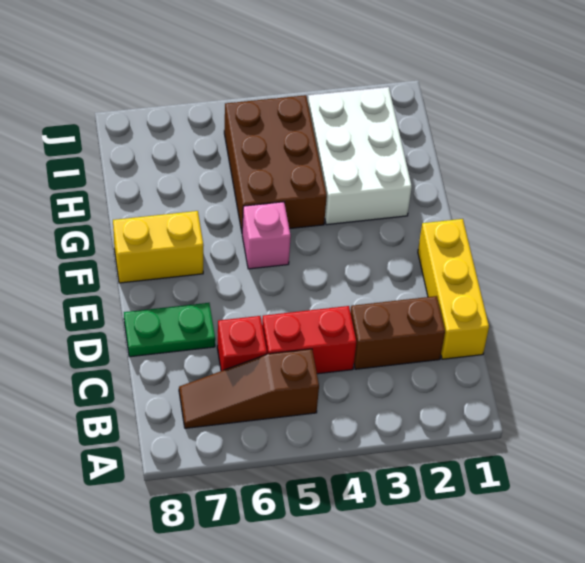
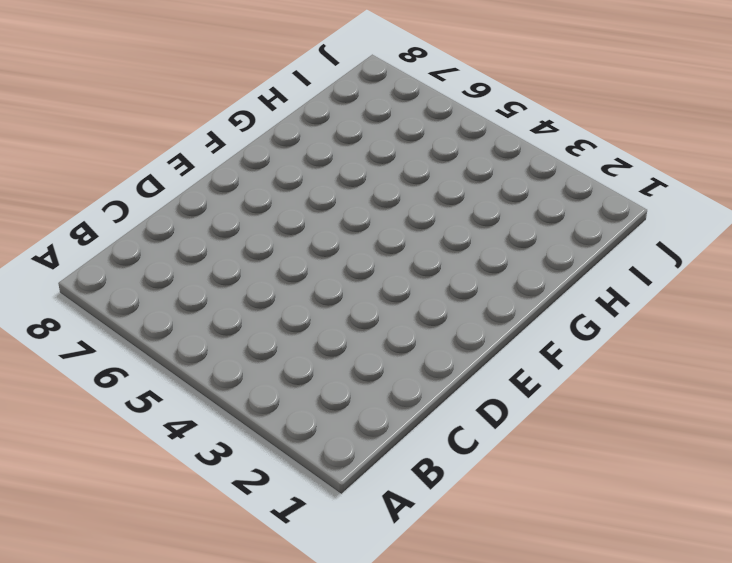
none -> brown 1x3 slope [179,349,319,428]
none -> yellow 1x3 brick [418,219,489,359]

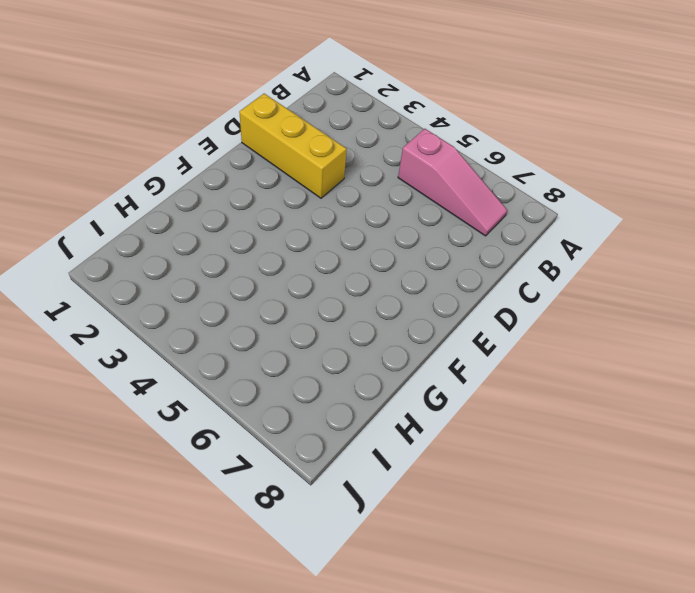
pink 1x3 slope [398,129,507,236] -> brown 1x3 slope [179,349,319,428]
yellow 1x3 brick [239,94,347,198] -> yellow 1x3 brick turned to [418,219,489,359]
none -> brown 1x2 brick [351,296,445,369]
none -> red 1x2 brick [262,306,356,374]

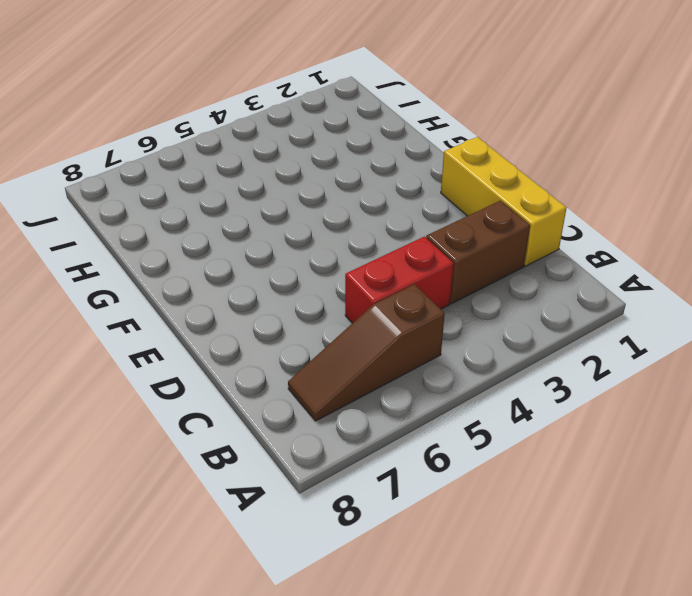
none -> red 1x1 brick [217,316,267,371]
none -> green 1x2 plate [124,303,215,357]

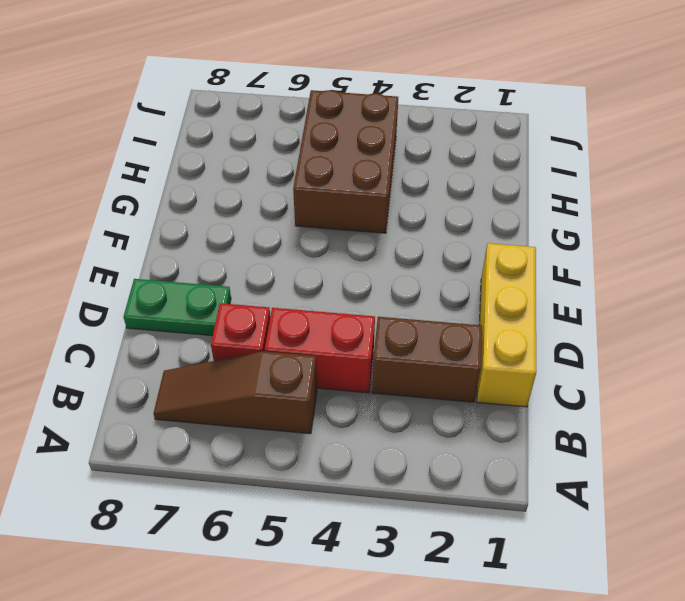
none -> pink 1x1 brick [242,202,291,269]
none -> yellow 1x2 brick [113,211,204,283]

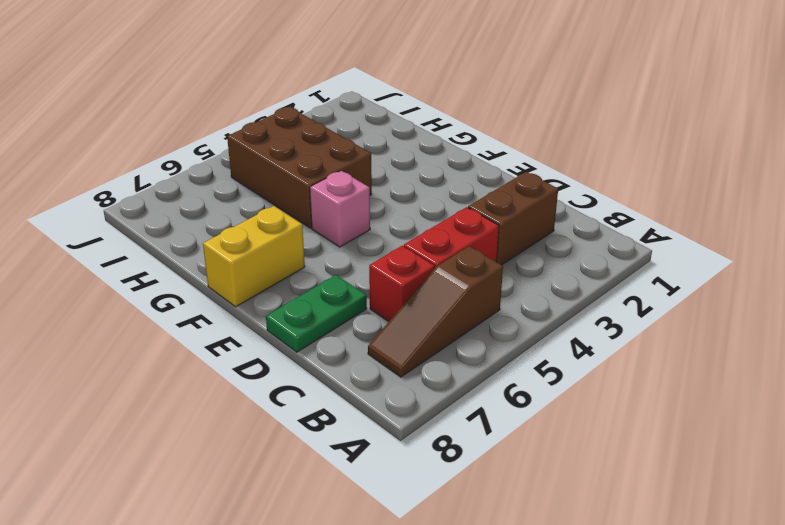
none -> yellow 1x3 brick [418,219,489,359]
none -> white 2x3 brick [308,87,412,225]

